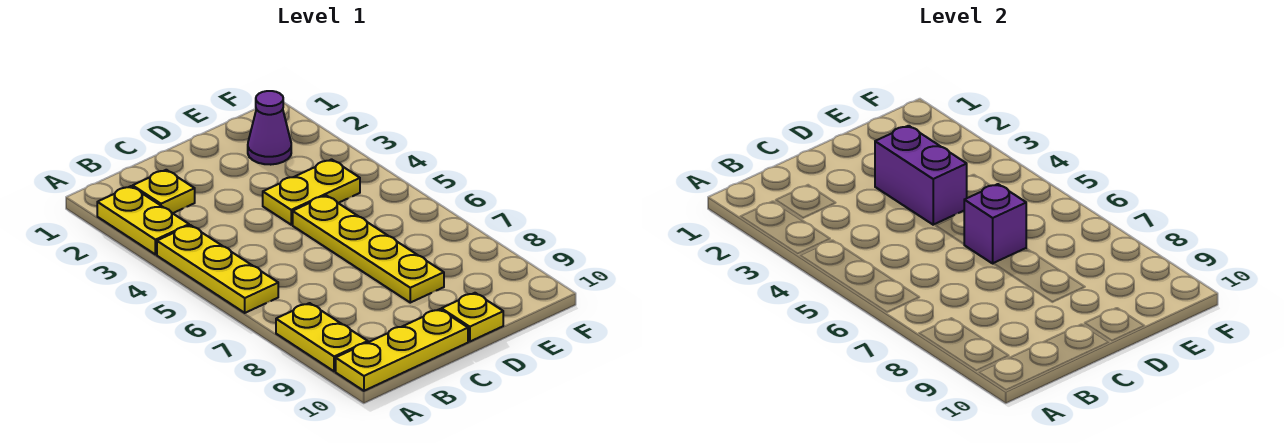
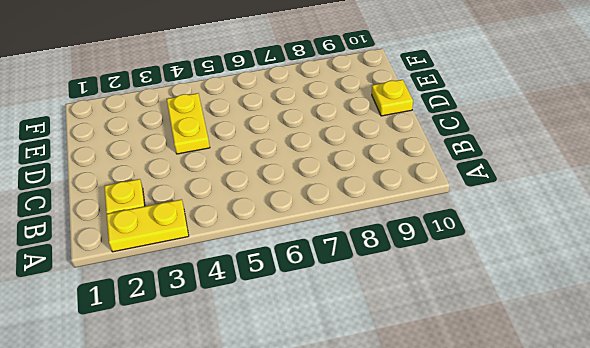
none -> yellow 1x3 plate [157,225,278,313]
none -> yellow 1x2 plate [276,303,368,371]

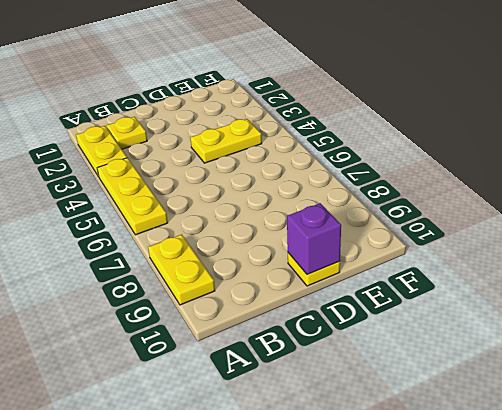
purple 1x1 brick [287,203,341,275] -> purple 1x1 brick moved to [964,184,1026,263]
none -> yellow 1x3 plate [336,309,468,391]
none -> yellow 1x4 plate [293,195,444,303]

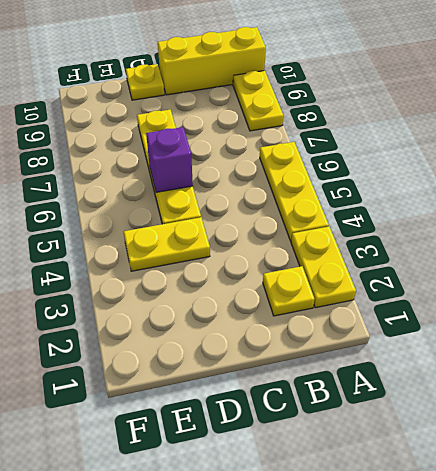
yellow 1x3 brick [158,27,266,95] -> yellow 1x3 plate [336,309,468,391]
none -> purple 1x1 cone [248,91,291,165]
none -> purple 1x2 brick [875,126,967,225]

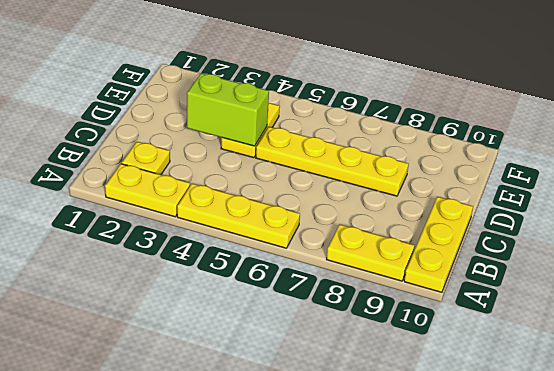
lime 1x2 brick [187,73,269,146] -> purple 1x2 brick [875,126,967,225]
none -> yellow 1x1 plate [441,293,503,342]
none -> purple 1x1 cone [248,91,291,165]

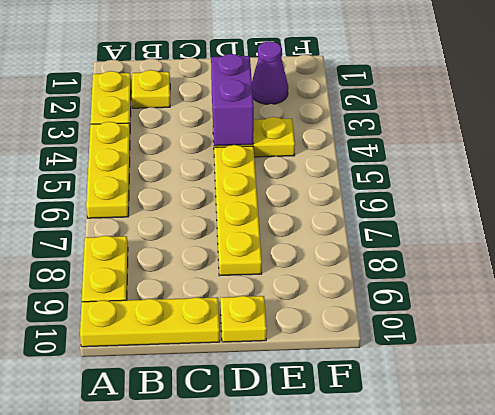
none -> purple 1x1 brick [964,184,1026,263]

